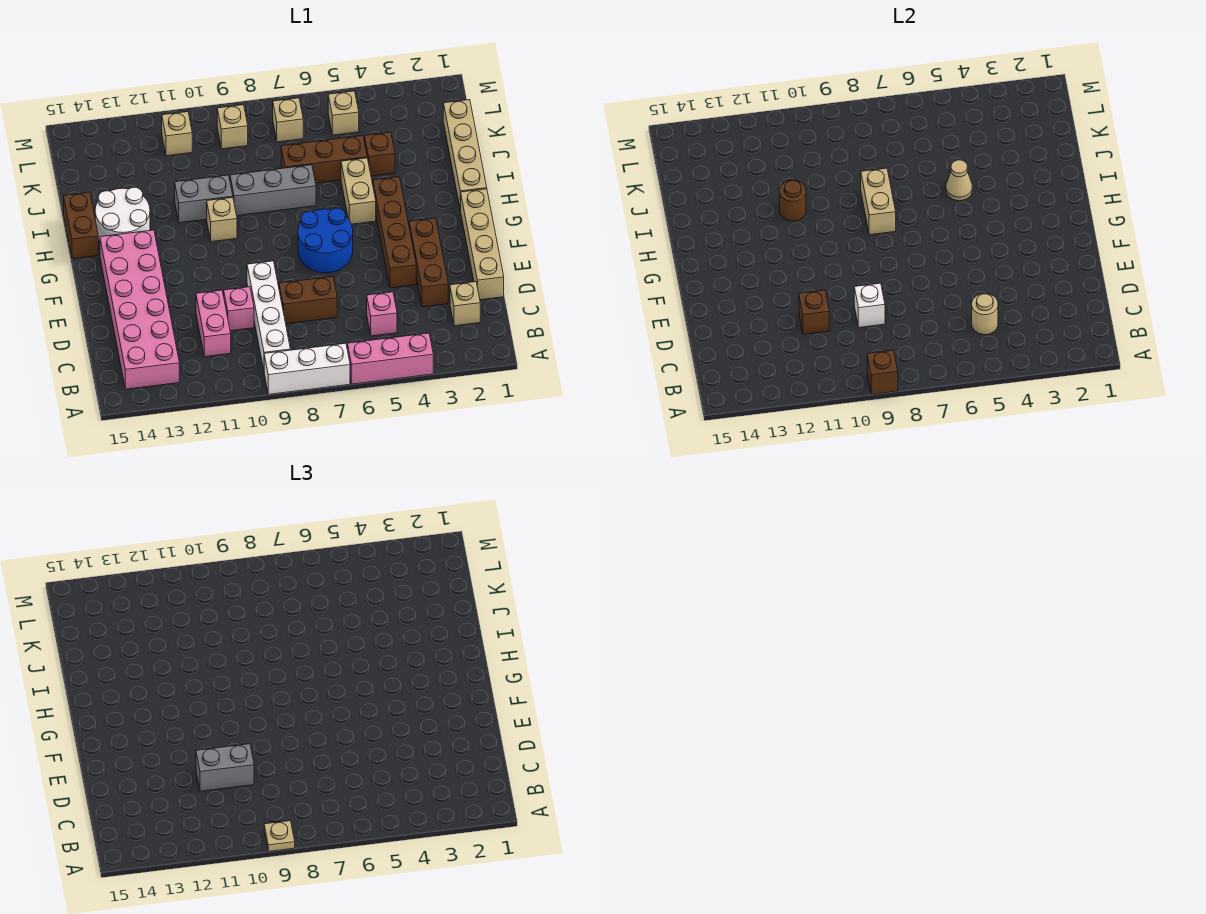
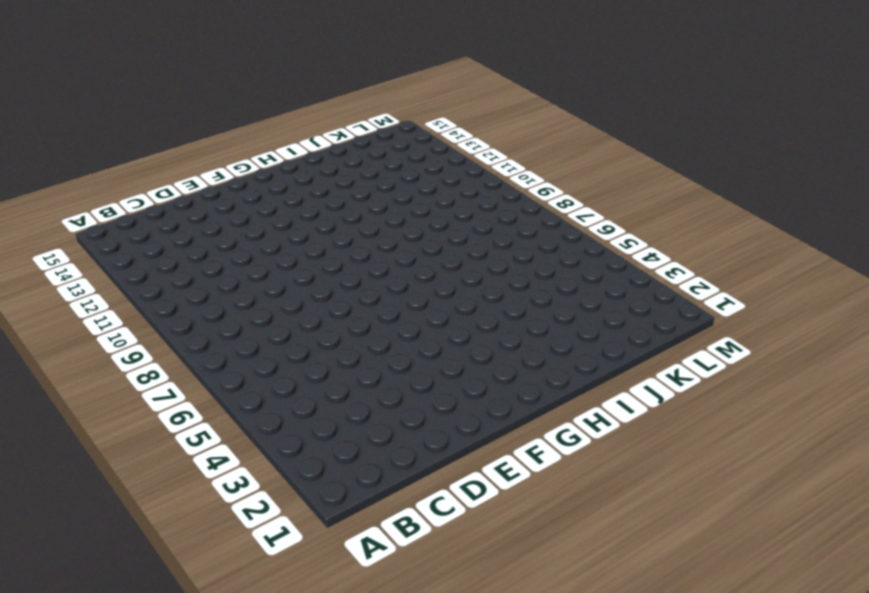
none -> pink 1x3 brick [347,333,433,384]
none -> white 1x3 brick [264,343,350,394]
none -> white 1x4 brick [247,261,290,370]
none -> pink 2x6 brick [100,230,179,389]

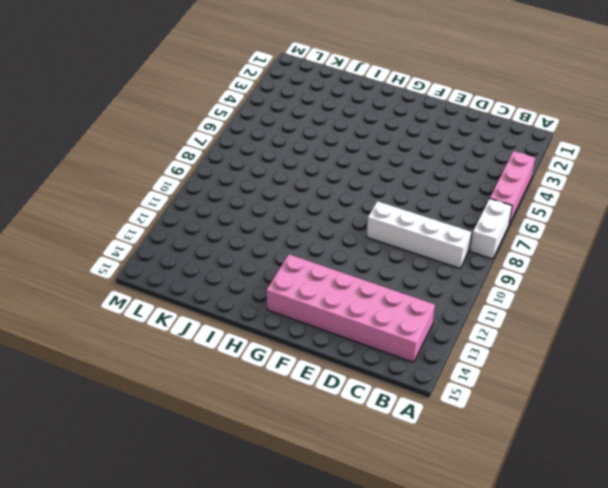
white 1x2 brick [470,198,512,259] -> white 1x3 brick [264,343,350,394]
none -> tan 1x1 brick [450,282,480,326]
none -> pink 1x1 brick [367,292,397,336]
none -> pink 1x2 brick [196,290,231,357]
none -> tan 1x4 brick [461,189,504,300]

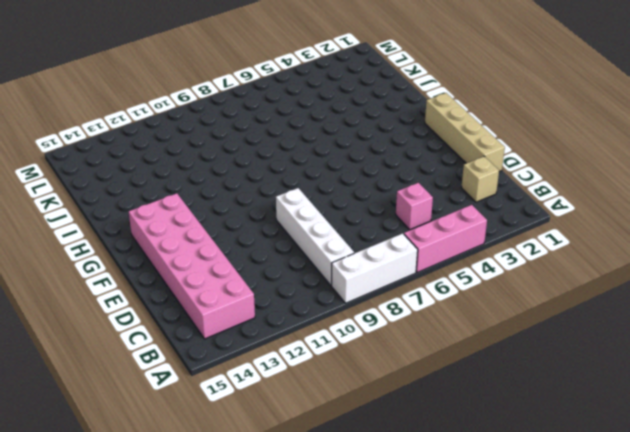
none -> pink 1x2 brick [196,290,231,357]
none -> brown 1x3 brick [409,218,448,307]
none -> brown 1x2 brick [279,276,337,324]
none -> pink 1x1 brick [224,287,254,331]

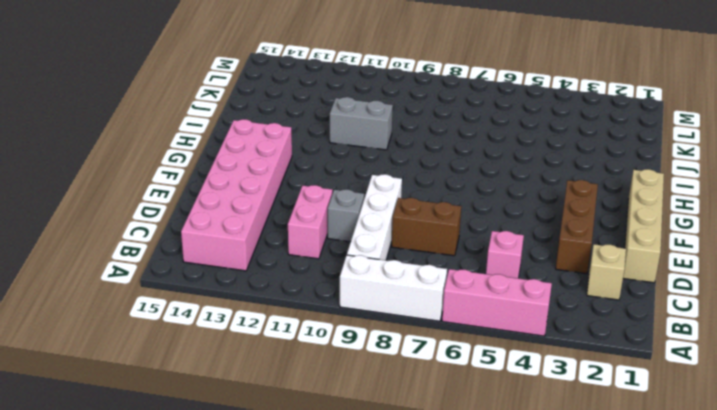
grey 1x1 brick [328,189,364,242] -> pink 1x1 brick [224,287,254,331]
none -> brown 1x4 brick [373,177,416,288]
none -> blue 2x2 round brick [298,208,353,273]
none -> tan 1x4 brick [443,100,487,210]
none -> tan 1x2 brick [341,158,376,224]

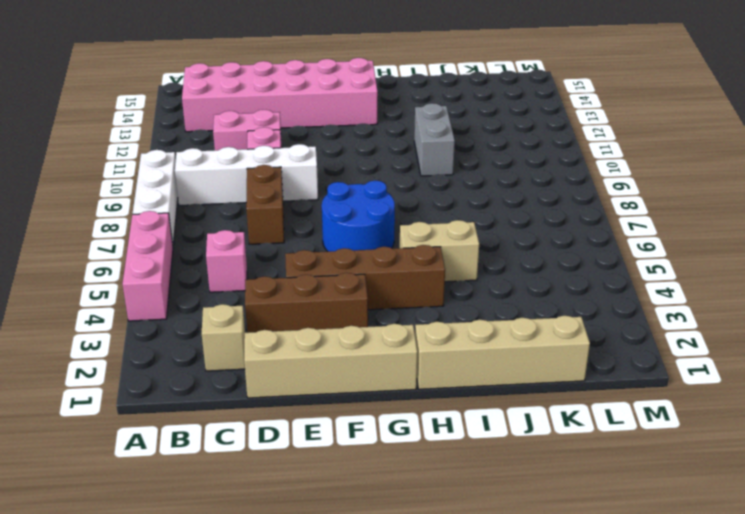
none -> tan 1x1 brick [207,197,237,242]
none -> white 2x2 round brick [95,187,150,242]
none -> brown 1x2 brick [64,192,98,259]
none -> grey 1x3 brick [230,165,316,216]

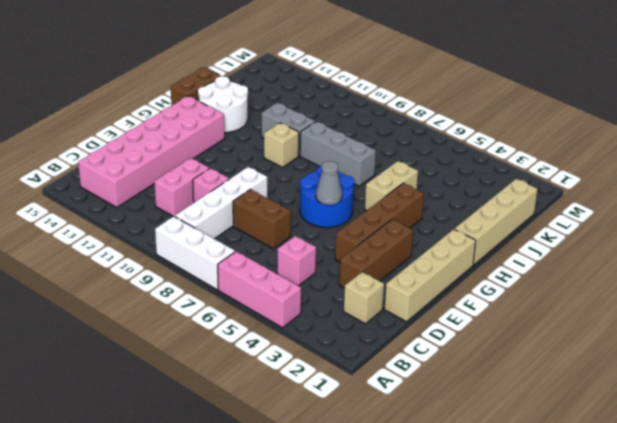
grey 1x1 cone [316,161,342,205] -> none
none -> brown 1x1 brick [365,132,395,176]
none -> brown 1x3 brick [281,136,367,183]
none -> tan 1x1 brick [328,91,359,135]
none -> tan 1x1 brick [273,98,303,142]

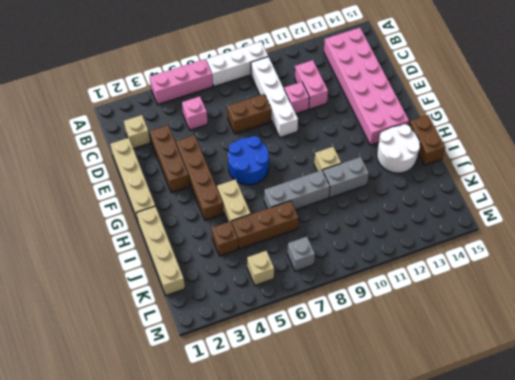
grey 1x1 brick [287,236,315,271] -> tan 1x1 brick [273,98,303,142]
none -> tan 1x1 brick [217,105,248,149]
none -> tan 1x1 brick [162,112,192,156]
none -> brown 1x1 brick [867,350,898,394]
none -> tan 1x1 round brick [972,293,998,335]

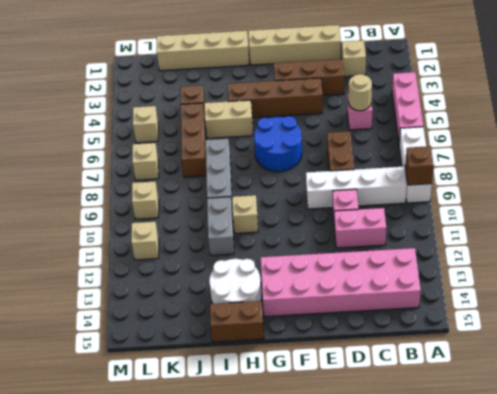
none -> white 1x1 brick [854,283,885,327]
none -> brown 1x1 brick [799,290,829,334]
none -> tan 1x2 brick [861,168,896,235]
none -> tan 1x1 cone [946,160,972,201]

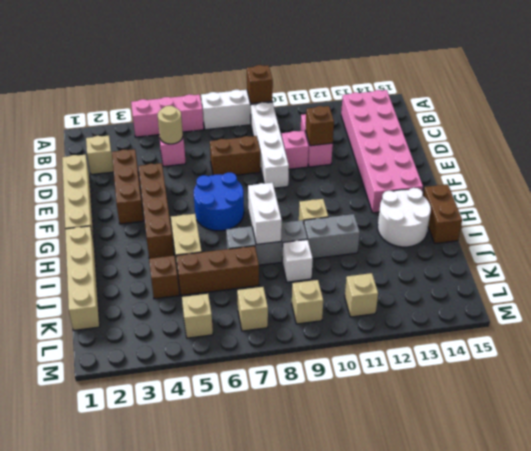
white 1x2 brick [248,183,282,244] -> tan 1x2 brick [861,168,896,235]
white 1x1 brick [282,239,313,282] -> white 1x1 brick moved to [854,283,885,327]
none -> tan 1x1 cone [946,160,972,201]
none -> brown 1x1 round brick [780,180,806,221]
none -> tan 1x1 plate [264,821,295,851]
none -> grey 1x2 brick [196,744,254,791]

